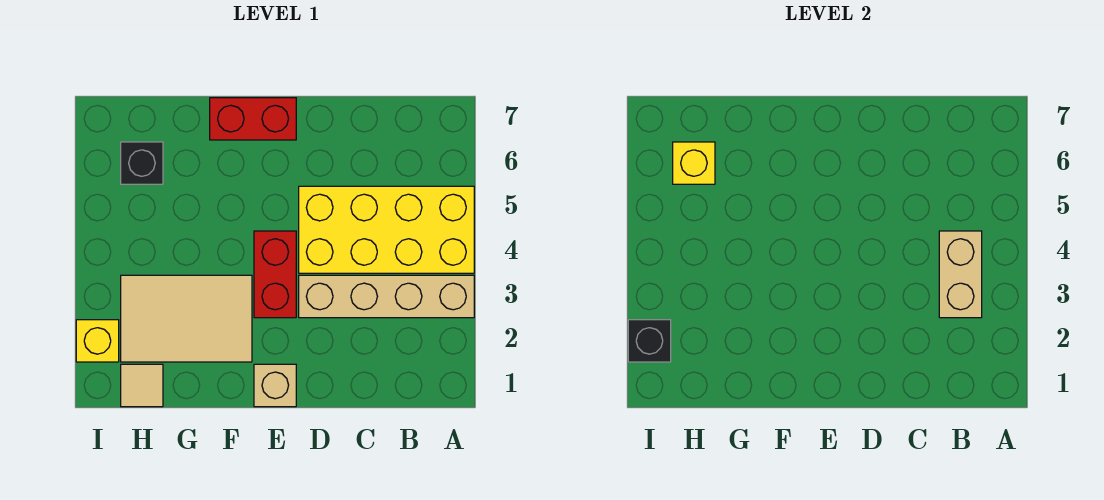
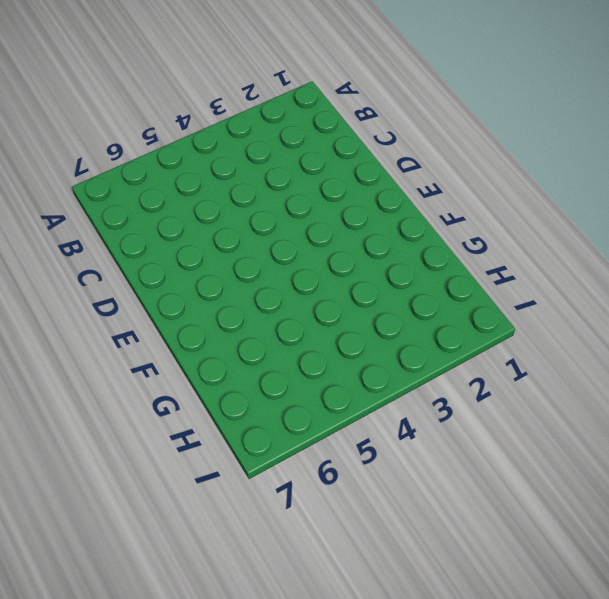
none -> tan 1x4 brick [299,275,474,318]
none -> yellow 2x4 brick [299,186,474,273]
none -> tan 1x1 brick [254,364,296,407]

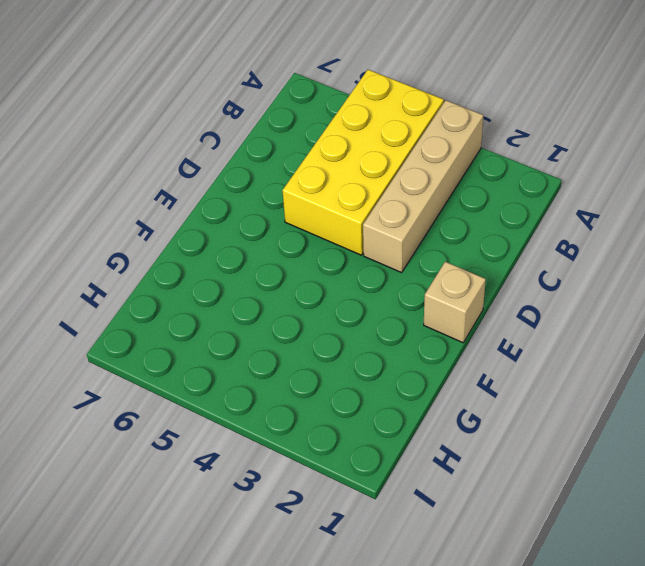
none -> red 1x2 brick [254,231,296,318]
none -> red 1x2 brick [210,98,296,140]
none -> tan 2x3 tile [121,275,252,362]

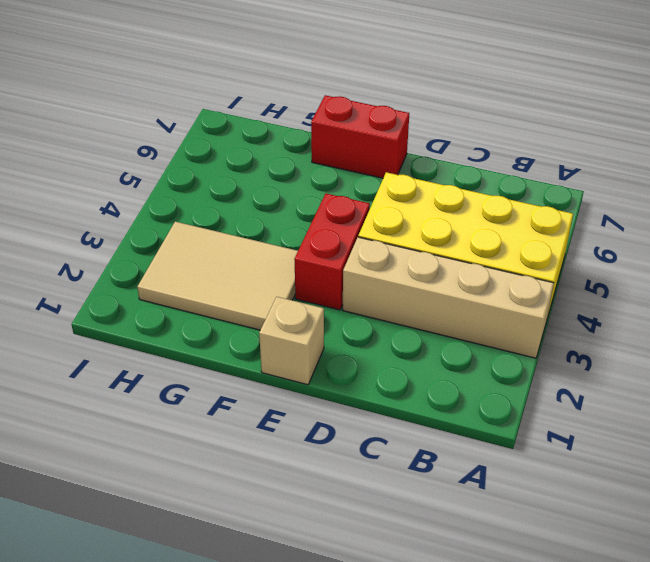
none -> tan 1x1 tile [121,364,163,407]
none -> black 1x1 brick [121,142,163,184]
none -> yellow 1x1 brick [76,320,119,362]

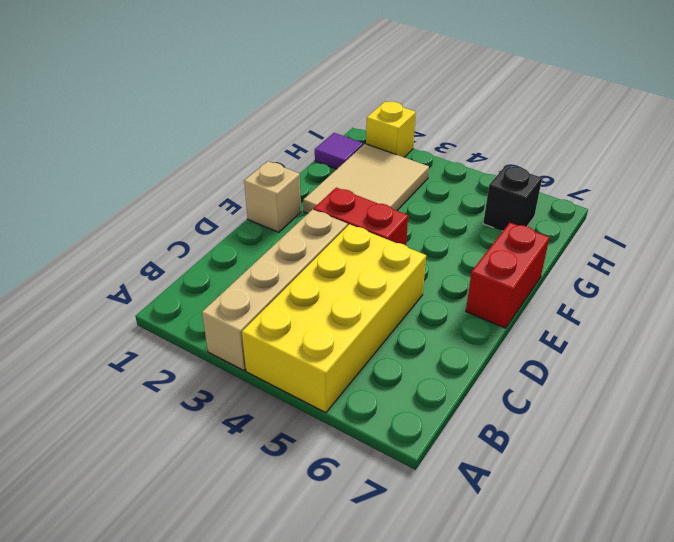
purple 1x1 tile [315,133,364,169] -> tan 1x1 tile [121,364,163,407]
none -> tan 1x2 brick [939,231,982,318]
none -> yellow 1x1 brick [673,142,715,184]
none -> black 1x1 brick [628,320,671,362]

